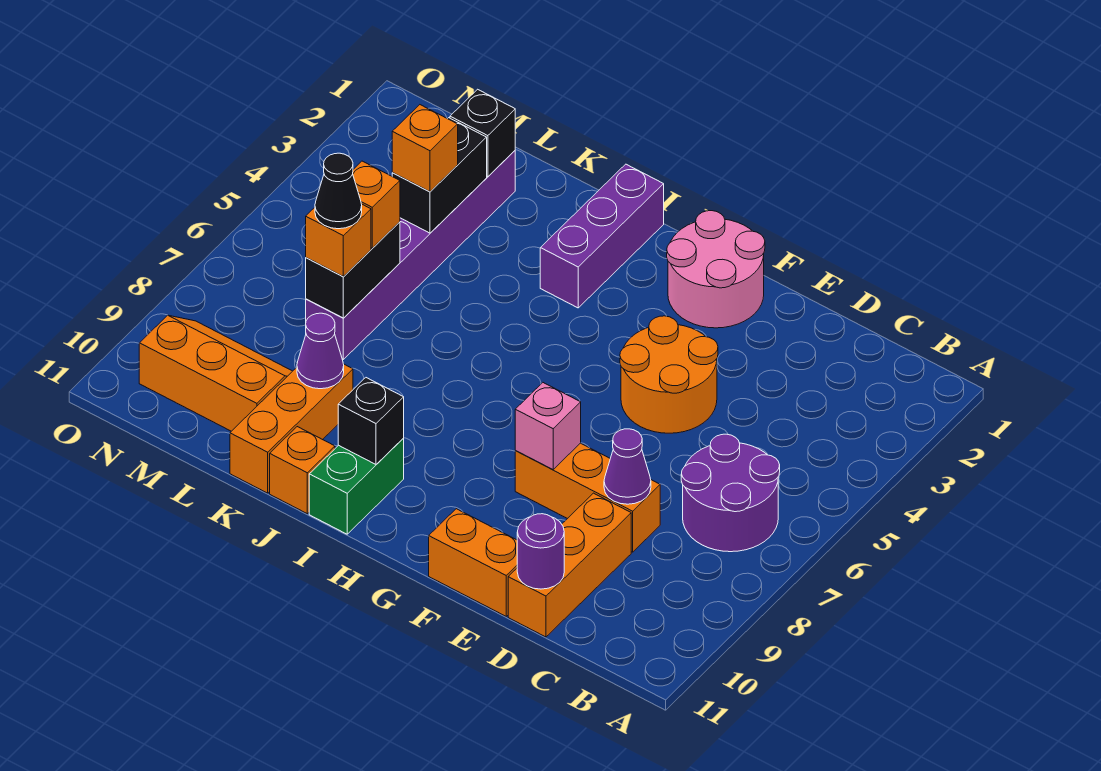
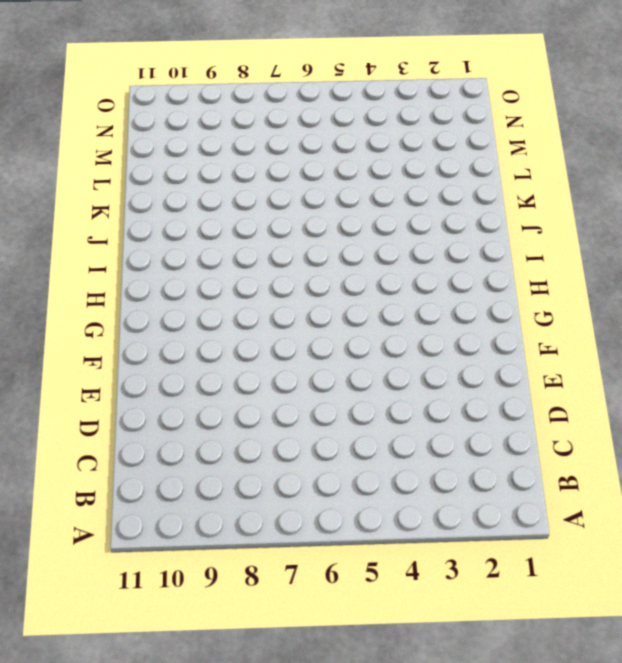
none -> purple 2x2 round brick [681,434,780,552]
none -> orange 1x3 brick [515,443,660,552]
none -> orange 1x3 brick [508,493,631,637]

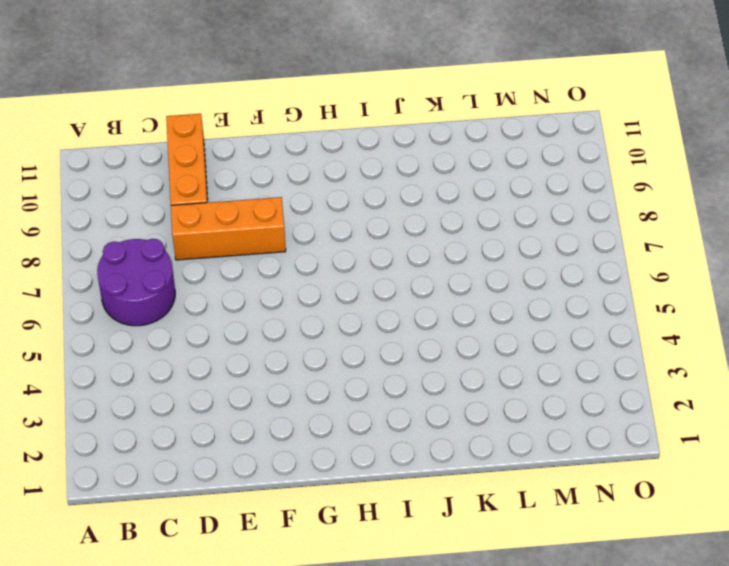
none -> orange 2x2 round brick [620,316,718,433]
none -> orange 1x2 brick [429,509,517,616]
none -> pink 2x2 round brick [667,211,765,328]

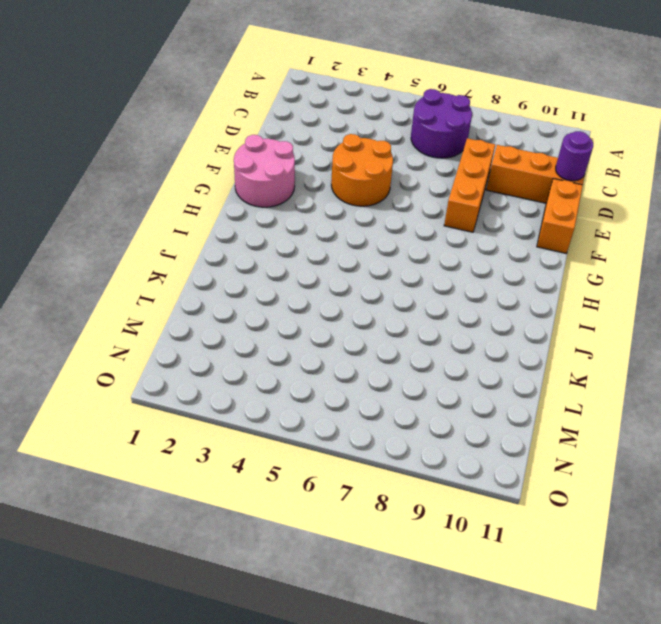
none -> purple 1x3 brick [540,164,664,308]
none -> green 1x2 brick [309,439,404,534]
none -> orange 1x1 brick [270,427,335,514]

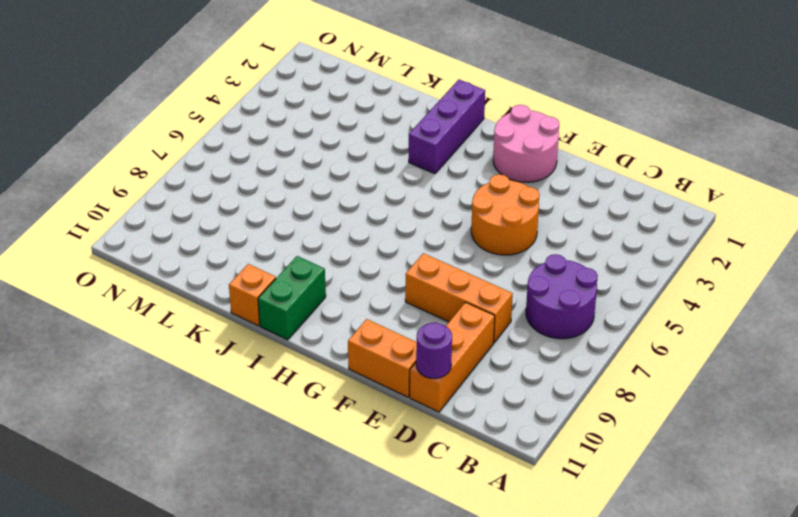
none -> orange 1x3 brick [230,364,353,493]
none -> purple 1x6 brick [306,151,515,359]
none -> orange 2x3 slope [139,315,292,431]

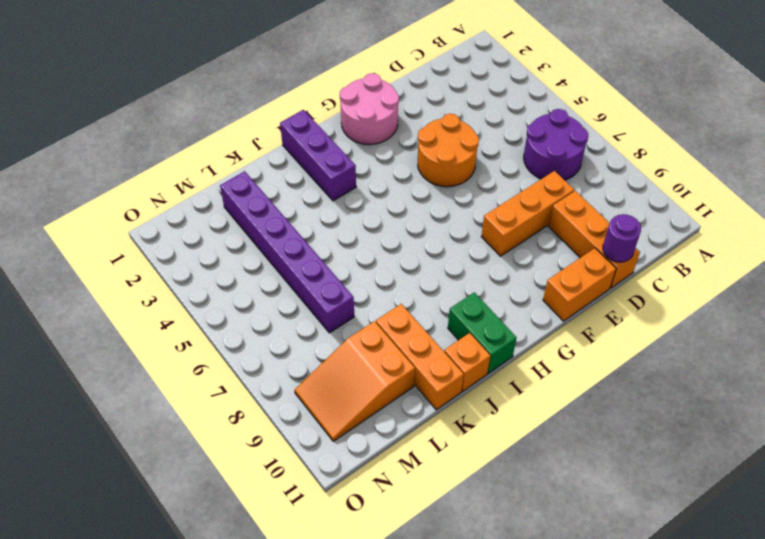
orange 2x3 slope [295,321,415,441] -> orange 2x3 slope turned to [139,315,292,431]
none -> purple 1x1 cone [604,429,651,504]
none -> pink 1x1 brick [515,383,581,469]
none -> black 1x1 brick [338,378,404,464]

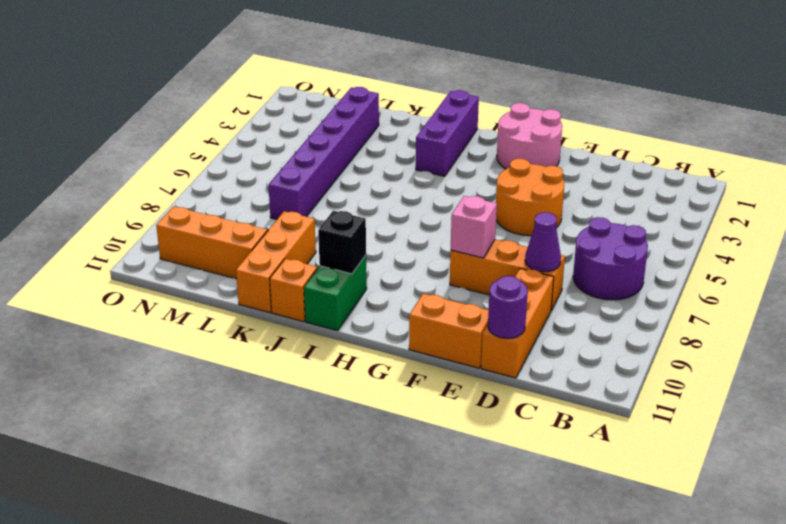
none -> purple 1x1 cone [297,313,344,389]
none -> black 1x1 brick [450,89,515,177]
none -> black 1x2 brick [392,118,487,233]

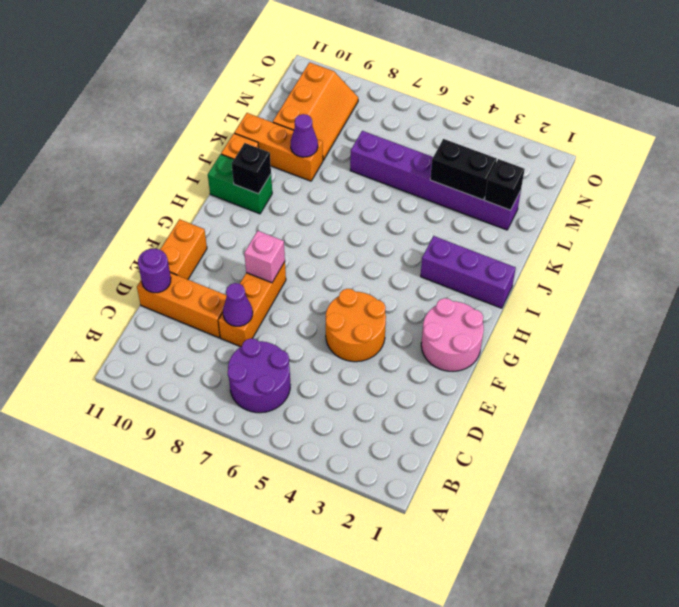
none -> black 1x2 brick [306,222,400,318]
none -> orange 1x1 brick [392,105,458,192]
none -> orange 1x1 brick [353,161,400,248]

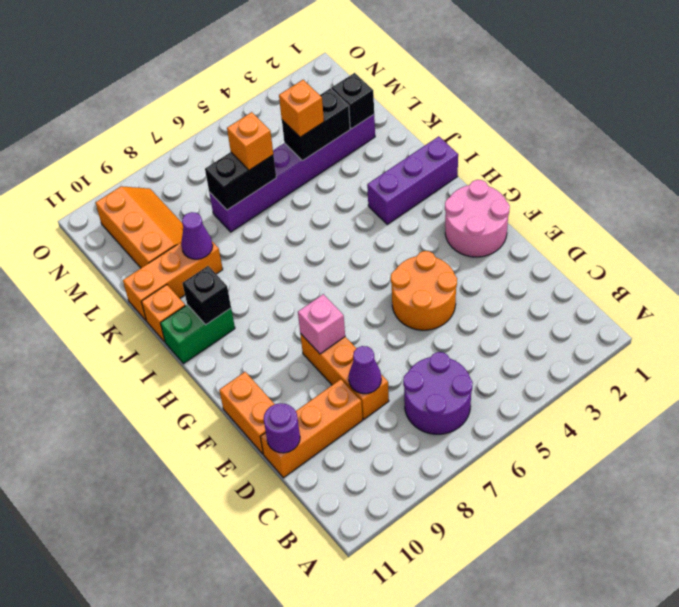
none -> orange 1x1 brick [306,204,371,276]
none -> black 1x1 cone [315,153,362,229]

